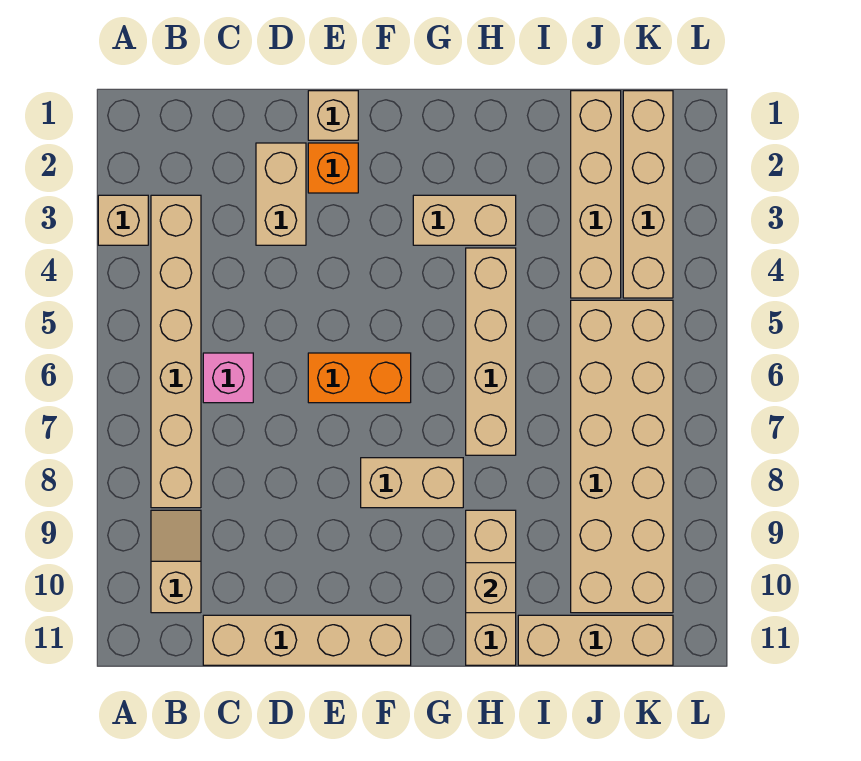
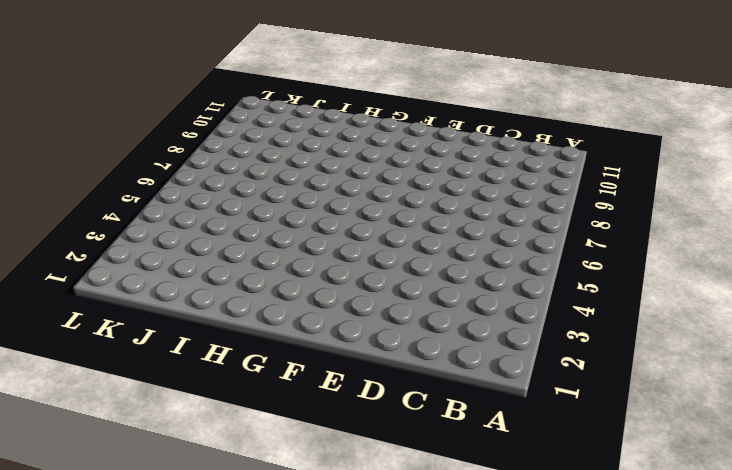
none -> tan 1x1 brick [98,195,148,245]
none -> tan 1x6 brick [151,195,201,508]
none -> tan 1x2 slope [151,510,201,613]

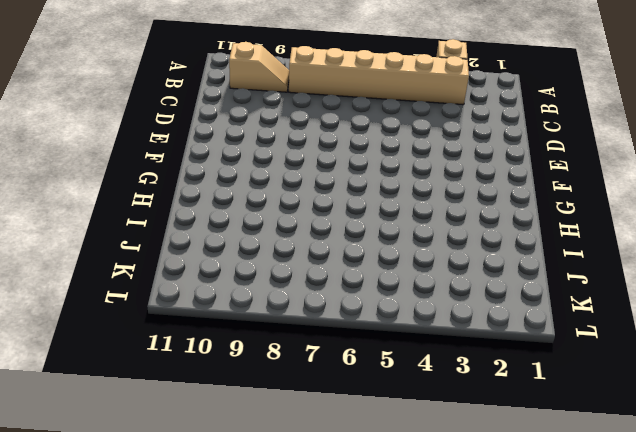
none -> pink 1x1 brick [203,353,253,403]
none -> tan 1x4 brick [203,615,411,665]
none -> tan 1x2 brick [256,143,306,245]

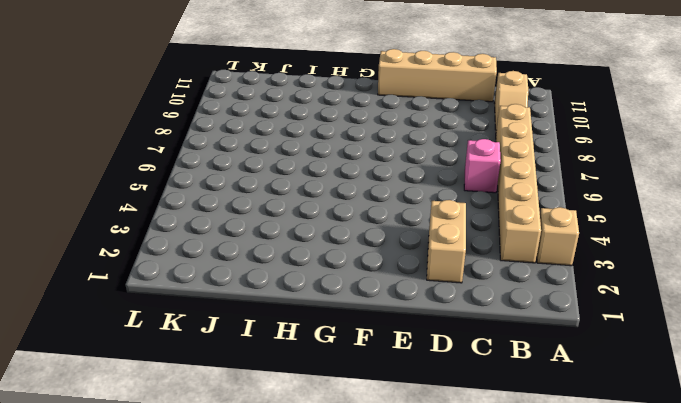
none -> tan 1x1 brick [308,91,358,140]
none -> orange 1x1 brick [308,143,358,193]
none -> orange 1x2 brick [308,353,411,403]

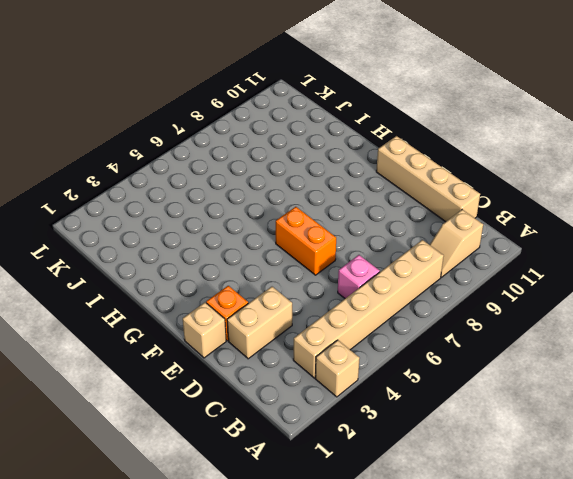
none -> tan 1x2 brick [361,458,463,508]
none -> tan 1x2 brick [413,195,516,245]
none -> tan 1x4 brick [466,248,516,455]

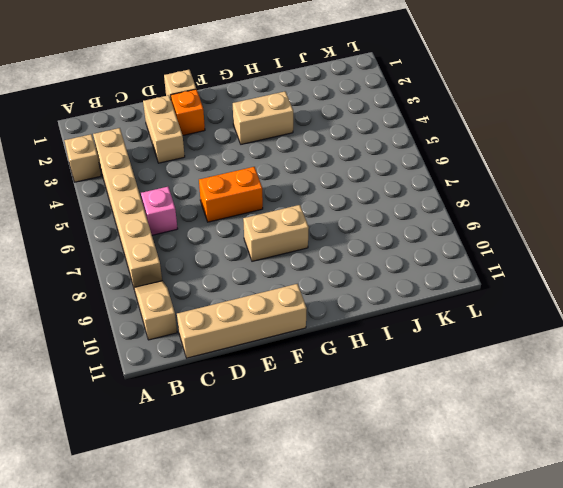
none -> tan 1x4 brick [466,248,516,455]
none -> tan 1x3 brick [466,510,516,665]
none -> tan 1x3 brick [518,615,673,665]

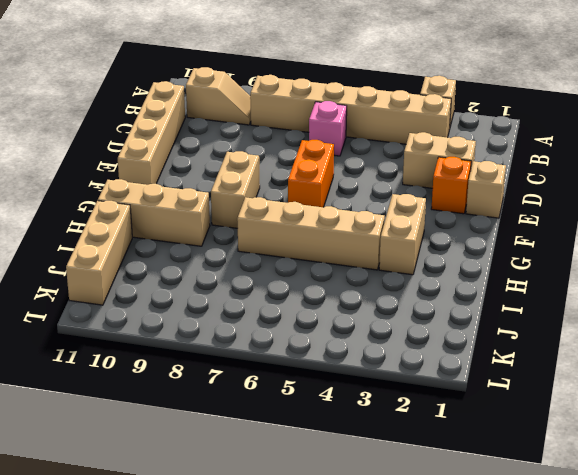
none -> tan 1x4 brick [571,91,621,298]
none -> tan 2x6 brick [571,300,673,613]
none -> tan 1x4 brick [623,91,673,298]

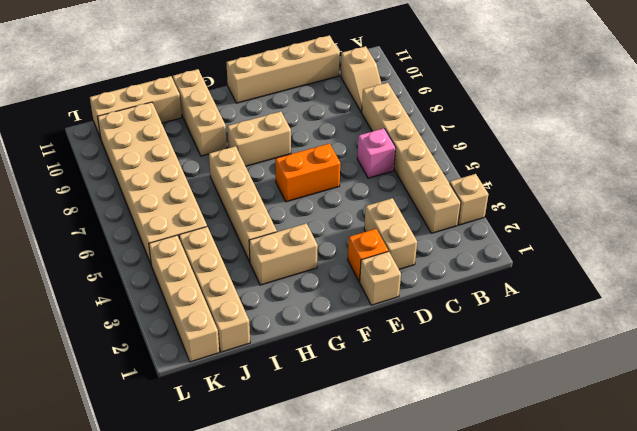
none -> tan 1x1 brick [466,563,516,613]

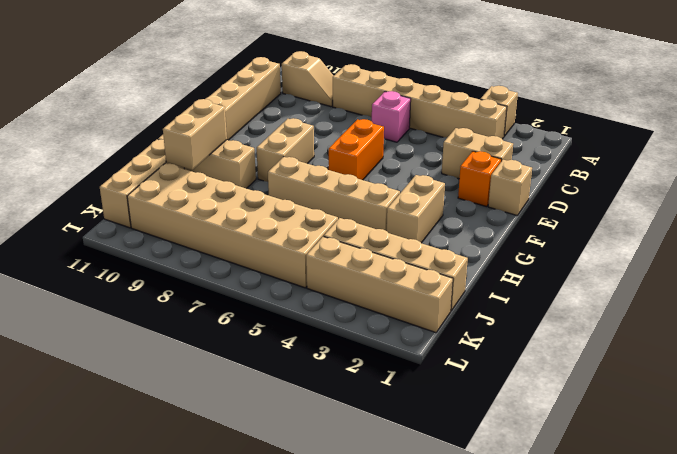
tan 1x2 brick [163,99,227,170] -> tan 1x1 brick [466,563,516,613]

